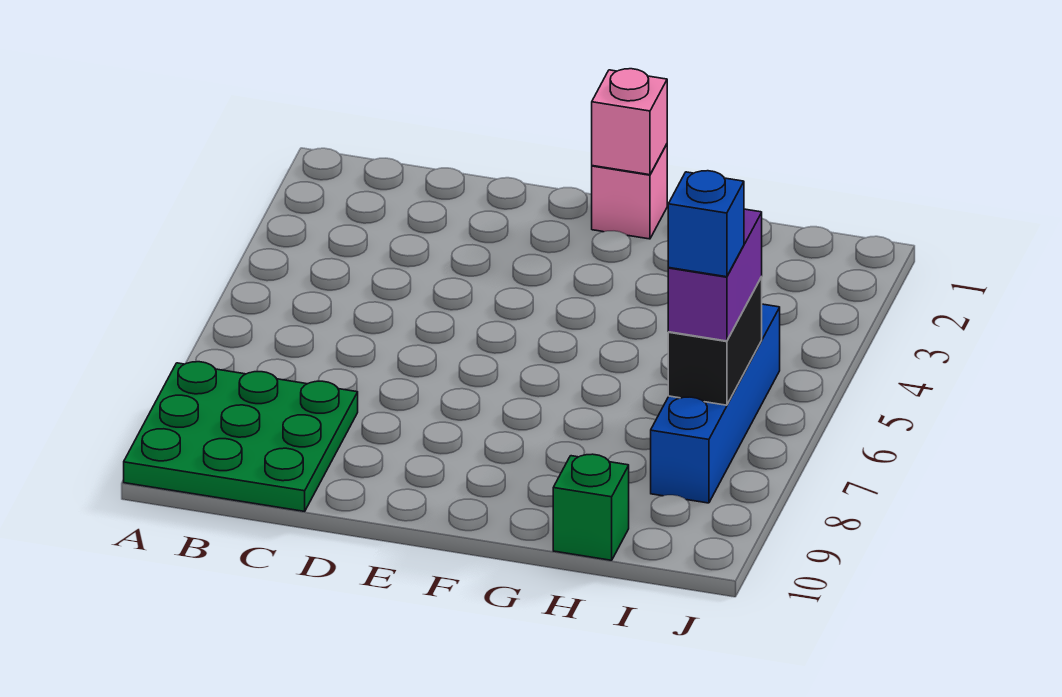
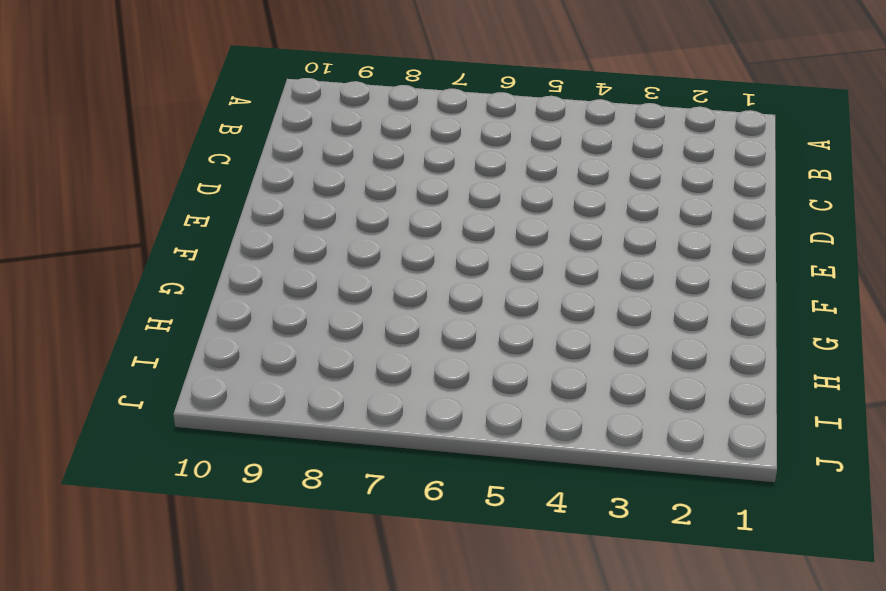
none -> green 3x3 plate [124,362,358,511]
none -> pink 1x1 brick [592,144,667,239]

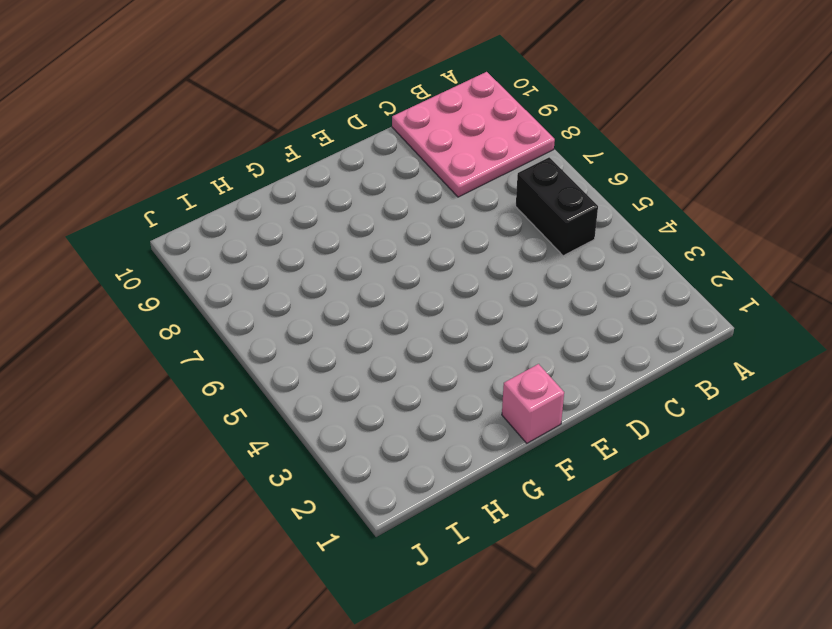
pink 3x3 plate [392,72,555,197] -> green 3x3 plate [124,362,358,511]
black 1x2 brick [516,157,598,256] -> black 1x2 brick moved to [668,277,762,405]
none -> green 1x1 brick [553,454,629,560]
none -> blue 1x4 brick [651,304,780,503]

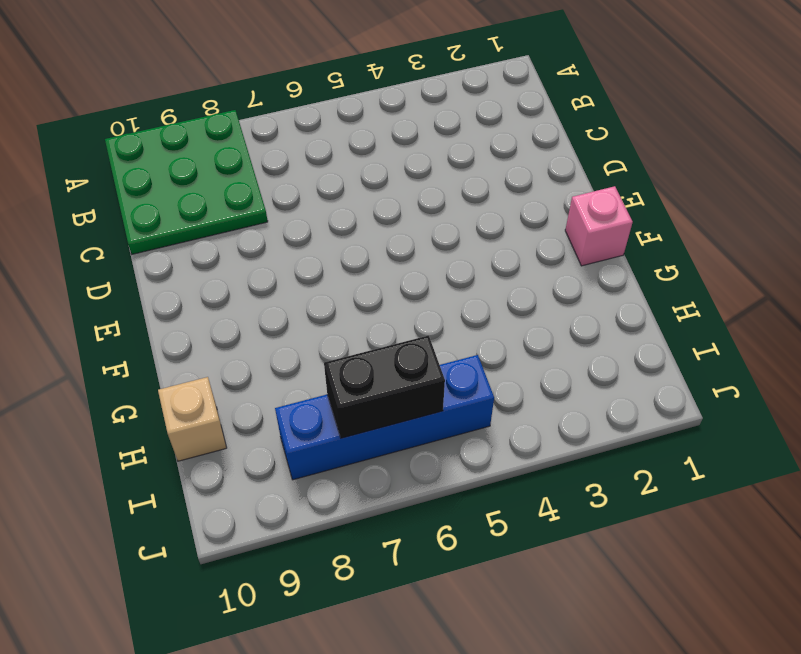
tan 1x1 brick [158,377,226,461] -> green 1x1 brick [553,454,629,560]
none -> pink 1x1 brick [592,69,667,175]
none -> purple 1x2 brick [668,209,762,341]

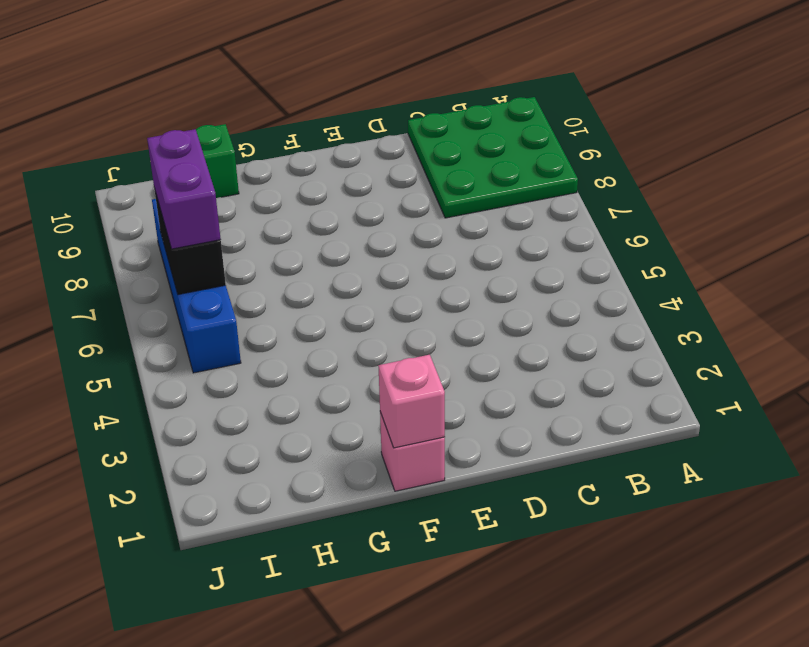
none -> blue 1x1 brick [668,171,744,277]

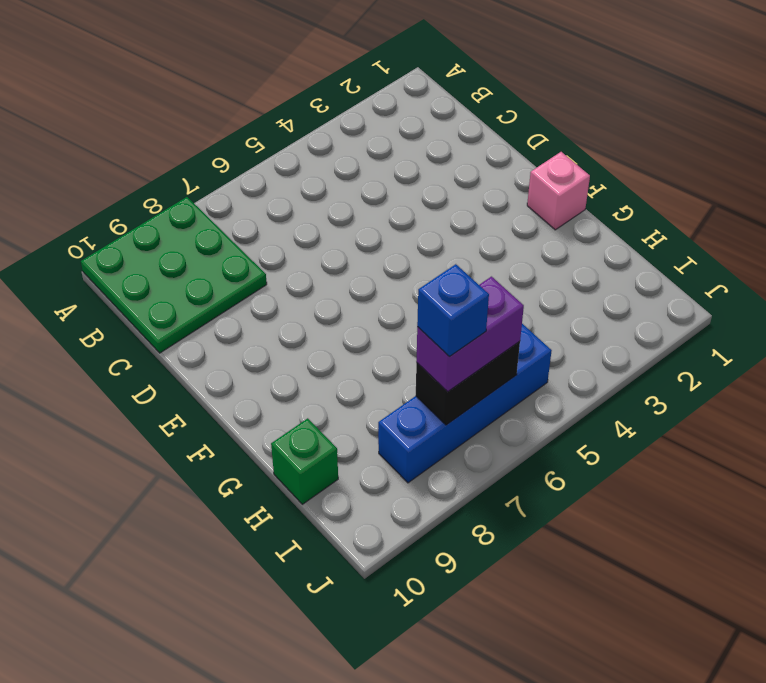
none -> pink 1x1 brick [592,69,667,175]

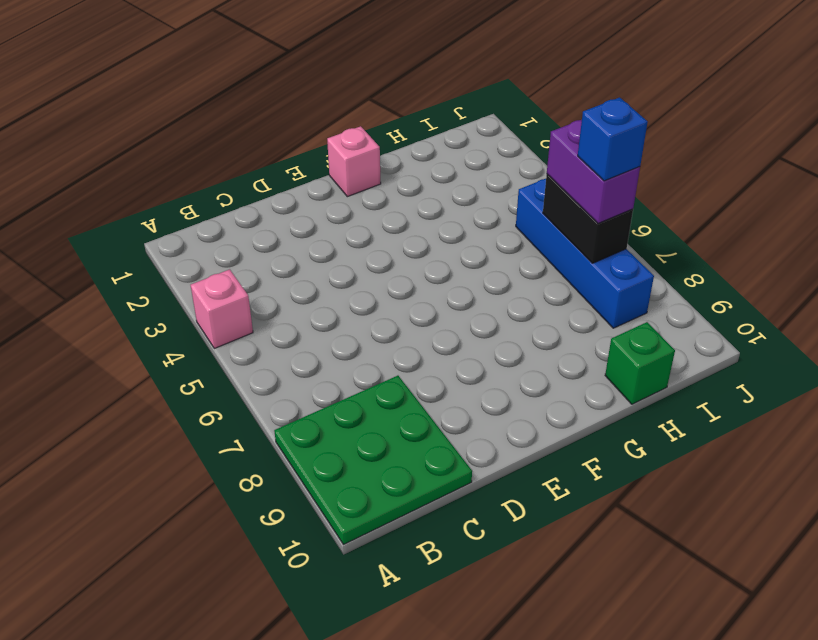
pink 1x1 brick [191,269,253,348] -> pink 1x1 brick moved to [592,69,667,175]

